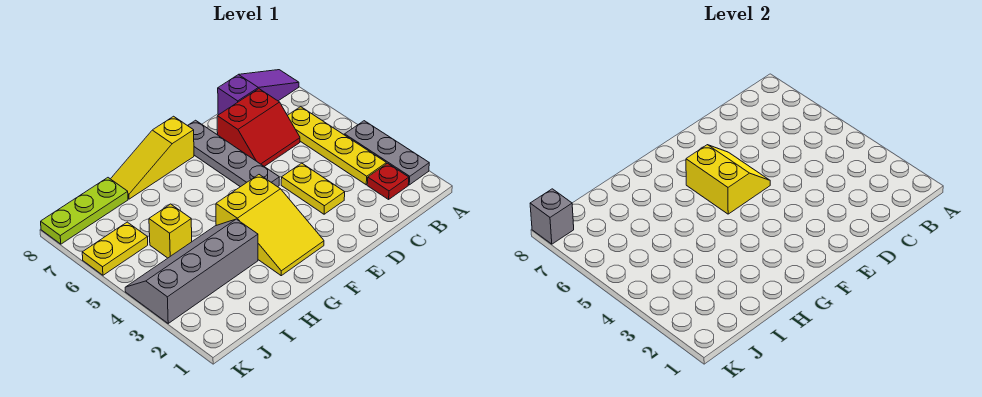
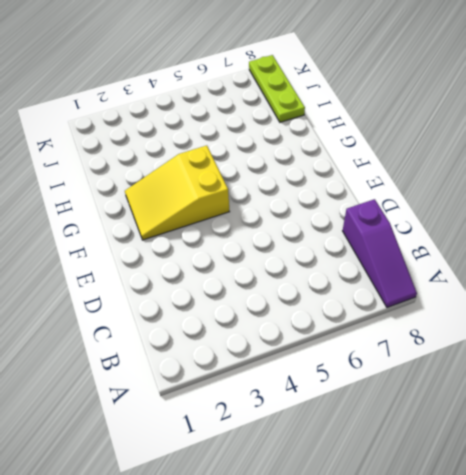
none -> grey 1x3 plate [345,121,429,185]
none -> red 1x1 plate [367,163,409,199]
none -> yellow 1x4 plate [287,107,386,185]

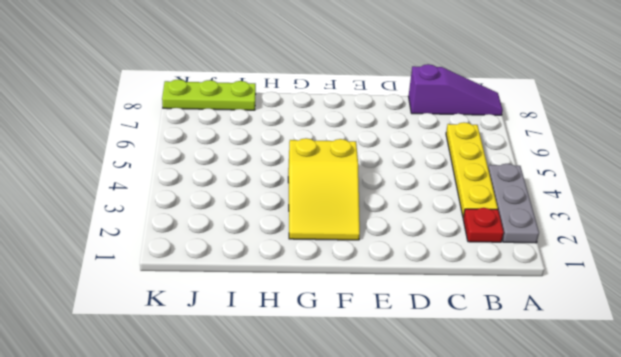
none -> red 2x2 slope [217,89,300,167]
none -> yellow 1x2 plate [281,163,345,214]
none -> grey 1x4 plate [188,120,279,187]

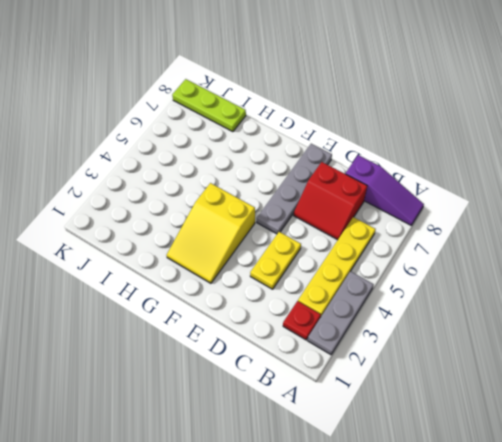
none -> yellow 1x3 slope [111,116,194,199]
none -> grey 2x4 slope [125,219,258,323]
none -> yellow 1x1 brick [149,204,192,258]

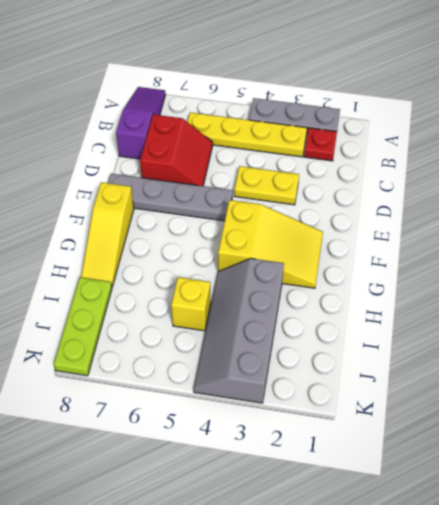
none -> yellow 1x2 plate [82,222,148,275]
none -> yellow 2x2 slope [686,145,770,214]
none -> grey 1x1 brick [530,189,574,244]

